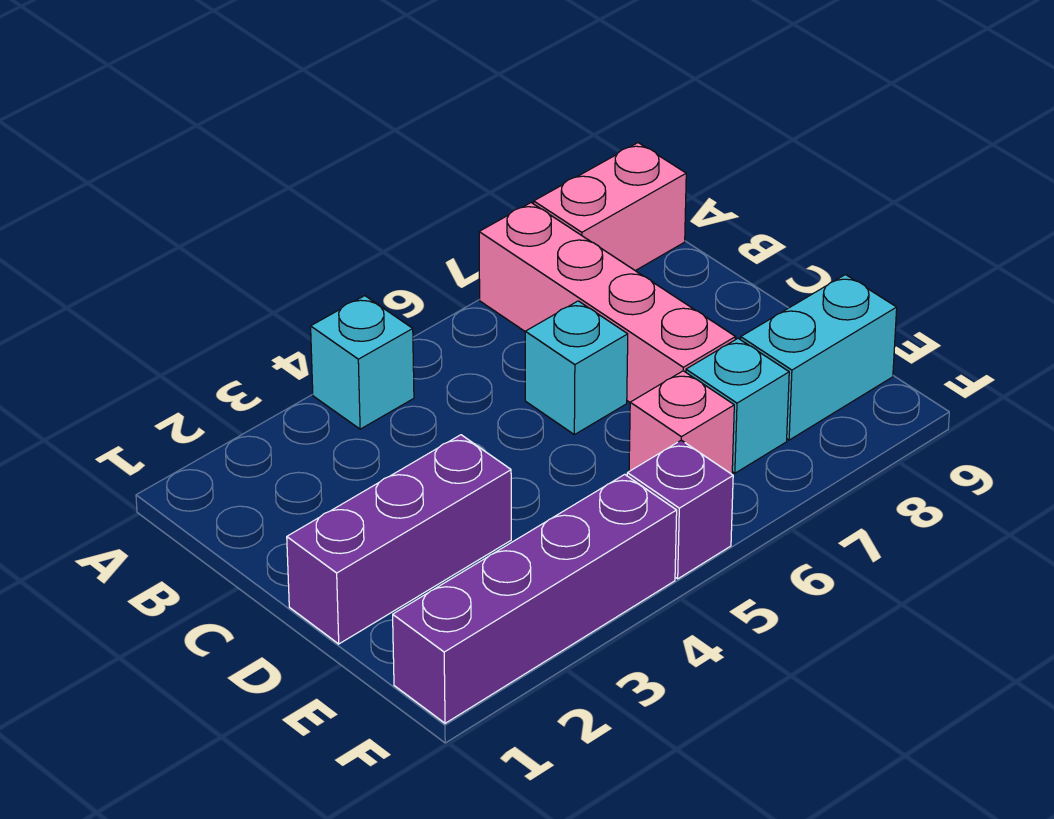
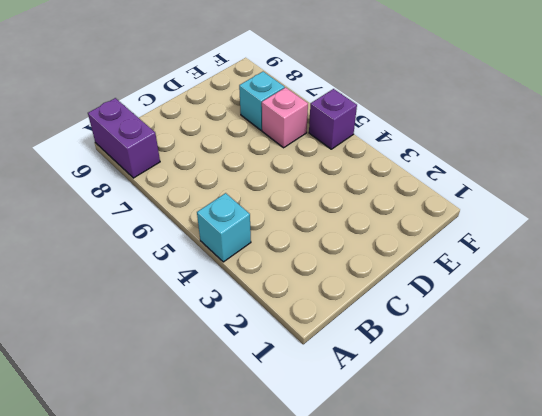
purple 1x2 brick [88,98,160,178] -> pink 1x2 brick [534,143,686,271]
none -> pink 1x4 brick [479,203,736,402]
none -> cyan 1x1 brick [525,301,628,435]

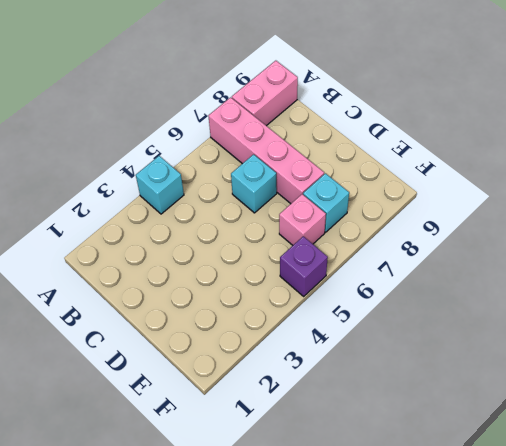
none -> purple 1x3 brick [287,435,511,644]
none -> cyan 1x2 brick [741,275,897,440]

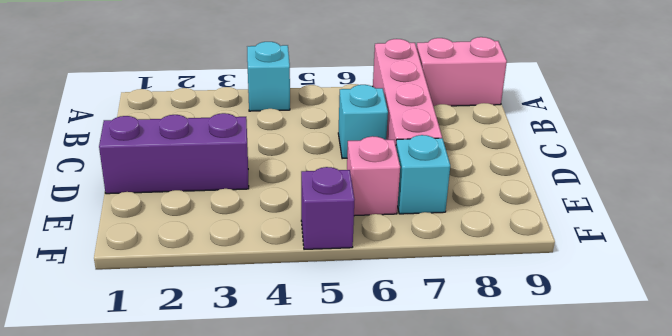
none -> cyan 1x2 brick [741,275,897,440]
none -> purple 1x4 brick [393,474,677,723]

